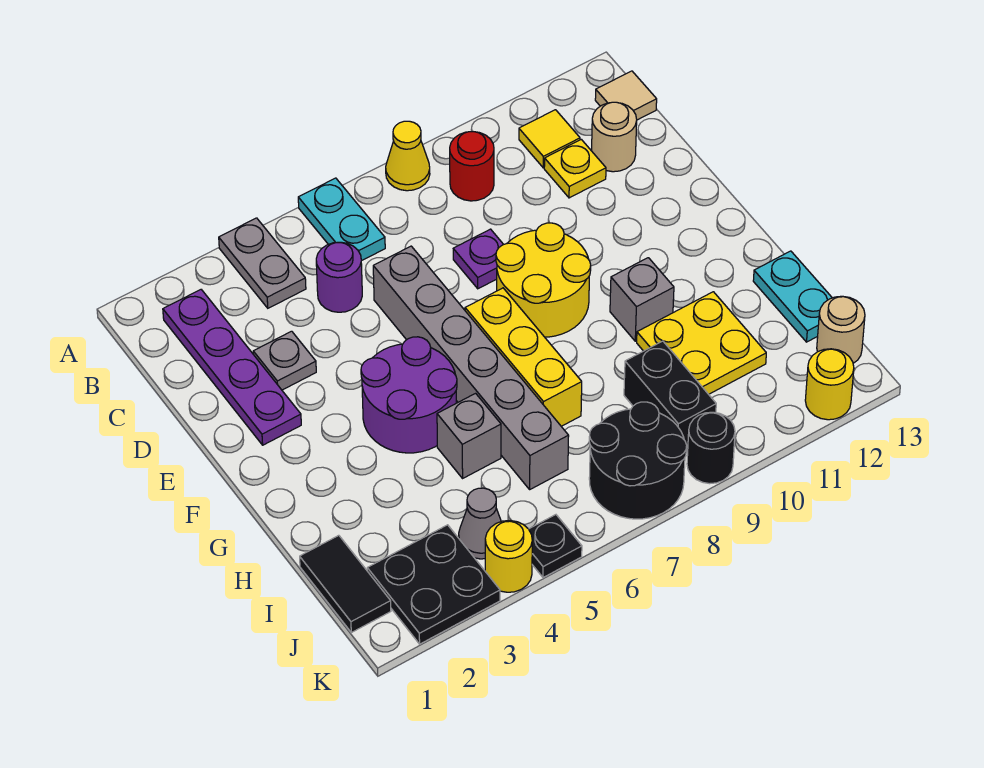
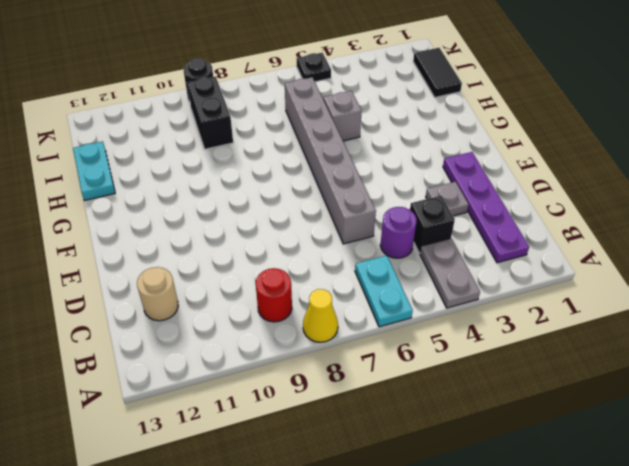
black 1x1 brick [410,196,455,253] -> none
none -> yellow 1x1 tile [519,110,580,168]
none -> tan 1x1 tile [595,71,657,120]
none -> yellow 1x1 plate [544,139,606,198]
none -> purple 1x1 plate [453,229,504,289]

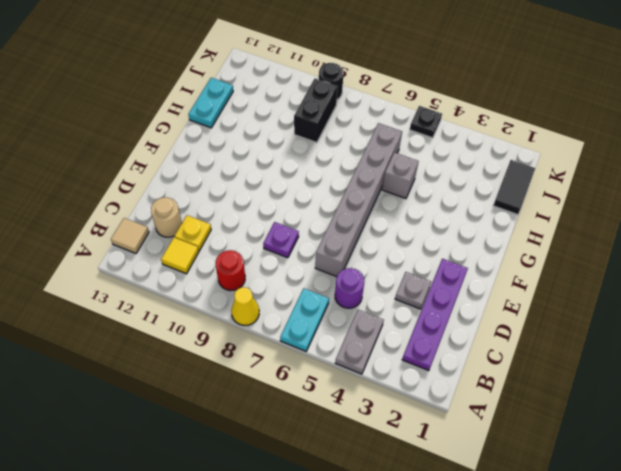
none -> yellow 2x2 round brick [496,223,591,337]
none -> purple 2x2 round brick [361,337,457,453]
none -> yellow 1x3 brick [465,288,582,426]
none -> grey 1x1 brick [610,258,674,341]

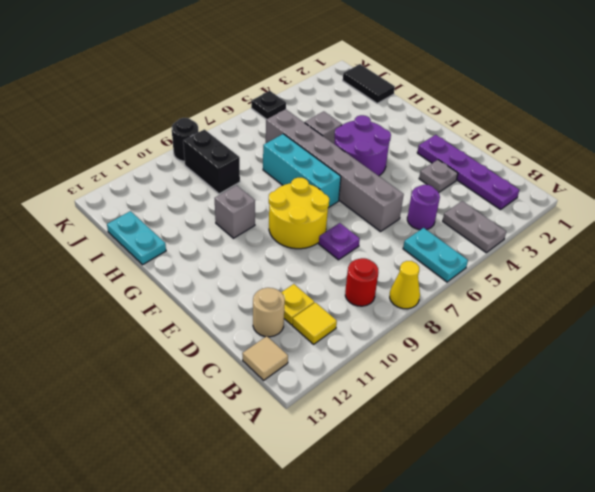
cyan 1x3 brick [263,134,341,208] -> yellow 1x3 brick [465,288,582,426]
none -> yellow 2x2 plate [637,292,766,394]
none -> black 2x2 plate [367,525,500,644]
none -> grey 1x1 cone [459,488,501,559]
none -> black 2x2 round brick [589,402,687,519]

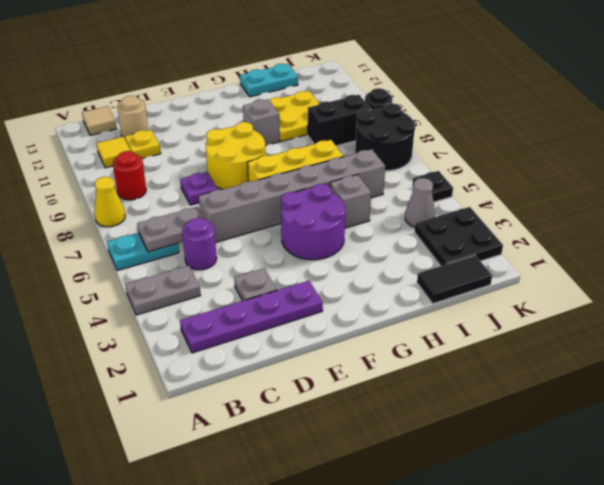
grey 1x2 plate [137,206,205,252] -> none
none -> tan 1x1 round brick [817,296,865,363]
none -> yellow 1x1 round brick [485,520,532,592]
none -> yellow 1x1 round brick [805,349,854,420]

